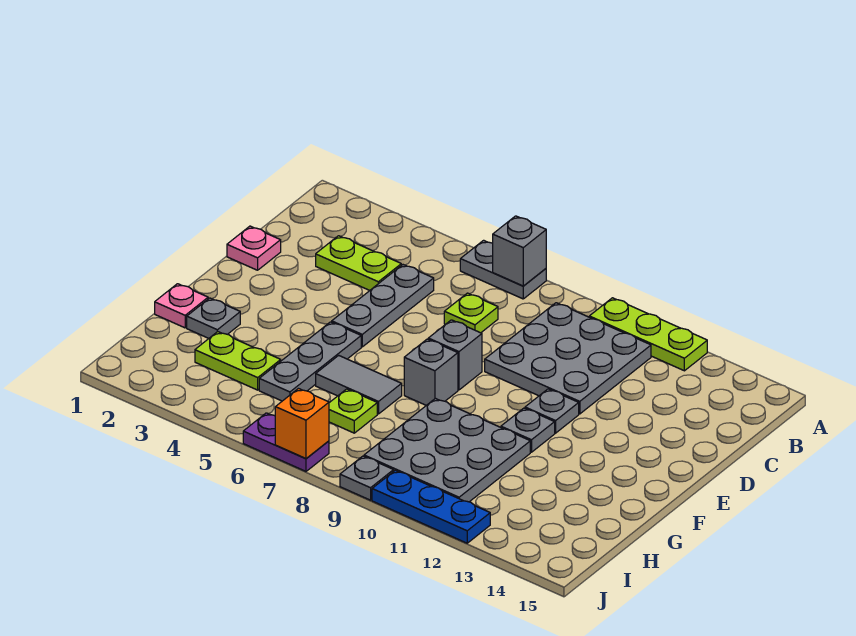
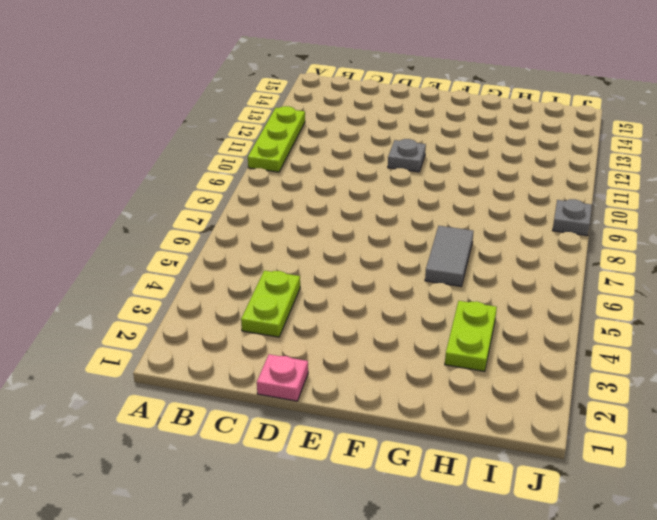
none -> grey 1x2 plate [460,240,546,299]
none -> grey 3x3 plate [485,303,651,414]
none -> grey 1x3 plate [332,265,434,347]

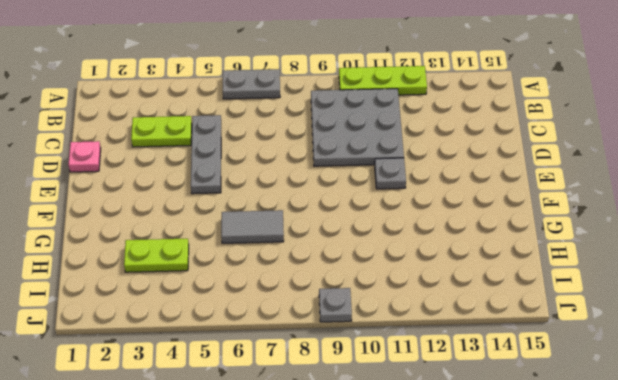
none -> lime 1x1 plate [444,293,498,333]
none -> grey 1x1 brick [428,320,482,390]
none -> grey 1x3 plate [259,322,361,401]

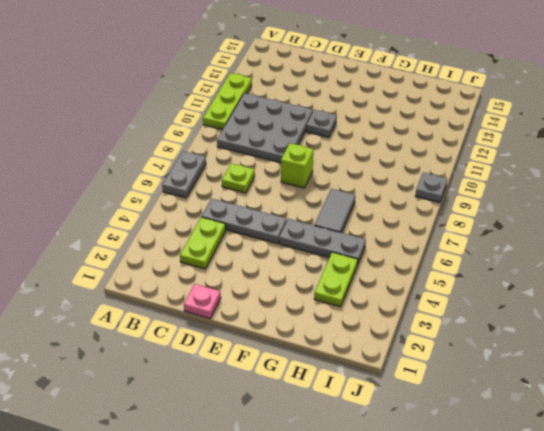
lime 1x1 brick [281,143,313,188] -> grey 1x1 brick [428,320,482,390]
none -> grey 1x1 brick [404,339,458,405]
none -> grey 1x1 plate [501,408,555,452]
none -> pink 1x1 plate [155,284,208,328]

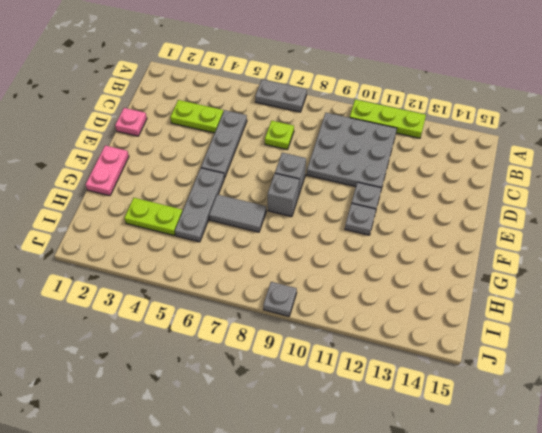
pink 1x2 plate [86,145,129,196] -> pink 1x1 plate [155,284,208,328]
none -> grey 1x1 plate [187,298,240,338]
none -> grey 3x3 plate [364,399,530,502]
none -> lime 1x1 plate [329,389,377,433]

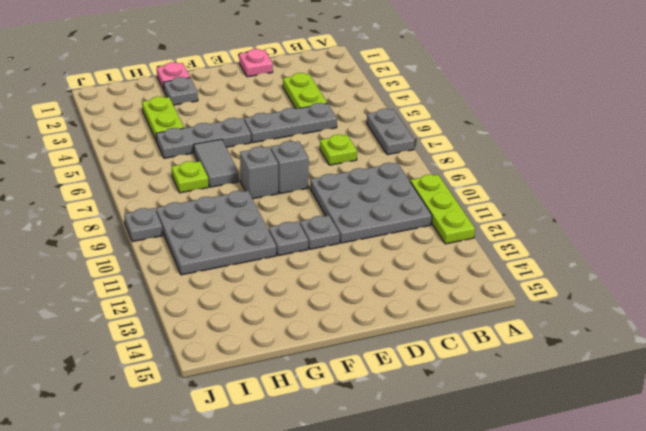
none -> purple 1x2 plate [243,413,329,471]
none -> blue 1x3 plate [372,470,490,543]
none -> grey 1x1 brick [493,216,546,286]

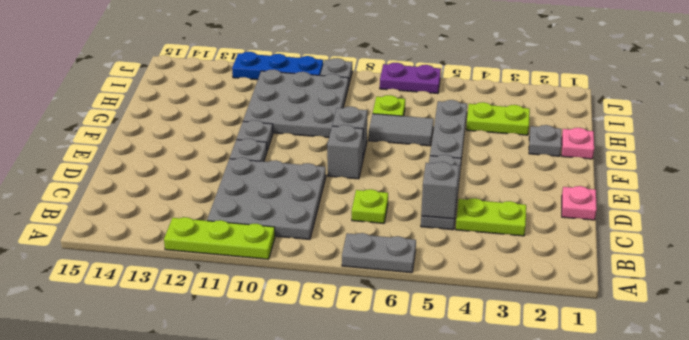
grey 1x1 brick [421,162,459,219] -> grey 1x1 brick moved to [493,216,546,286]
none -> orange 1x1 brick [275,389,329,459]

